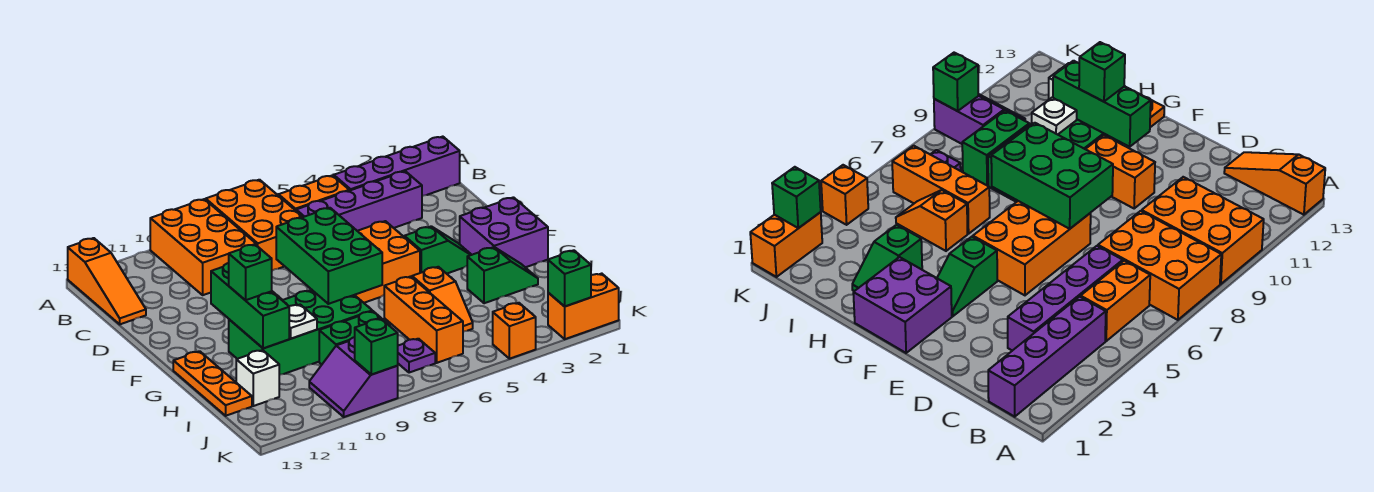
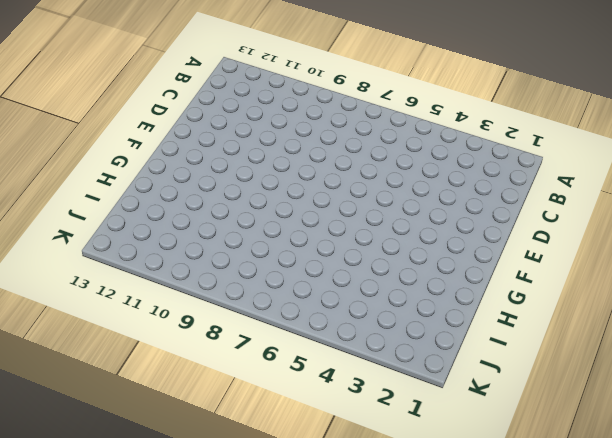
none -> orange 2x3 brick [206,180,302,271]
none -> orange 2x3 brick [150,199,256,295]
none -> orange 1x3 slope [68,238,146,324]

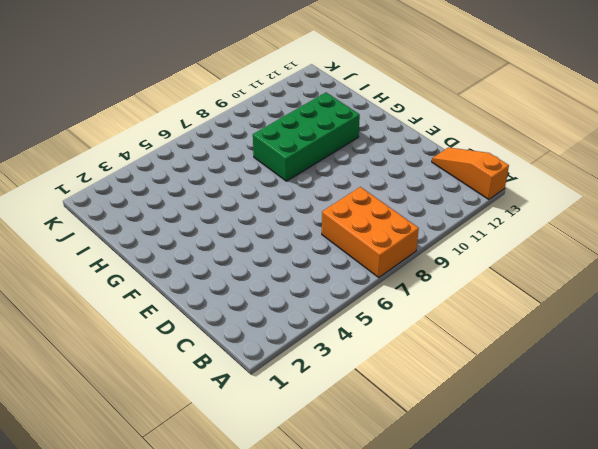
none -> orange 2x3 brick [150,199,256,295]
none -> purple 1x4 brick [334,137,460,196]
none -> orange 1x2 brick [279,175,349,211]

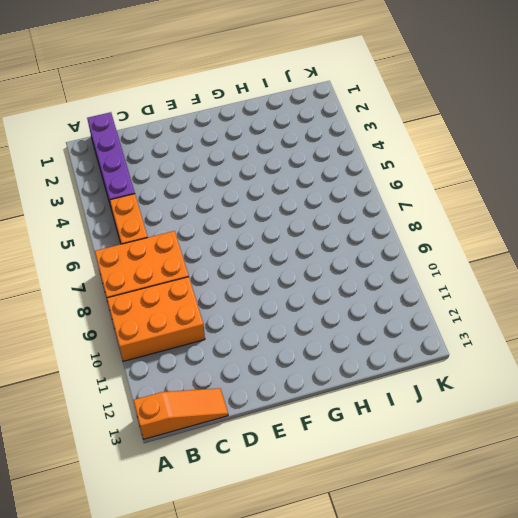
none -> purple 1x4 brick [296,171,422,231]
none -> orange 2x3 brick [355,221,420,303]
none -> orange 1x2 brick [1086,135,1155,209]

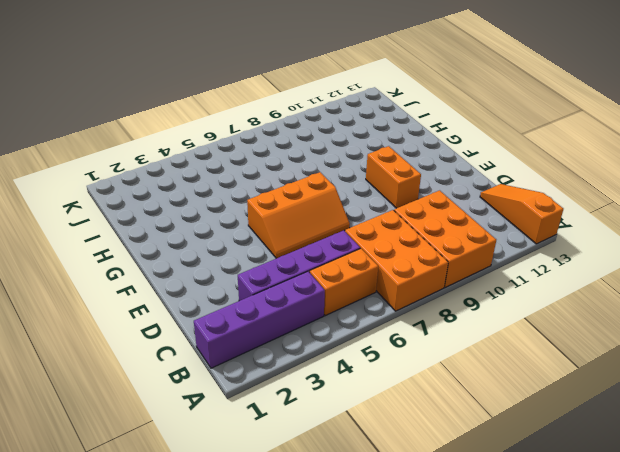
orange 2x3 slope [247,172,350,258] -> orange 2x3 brick [355,221,420,303]
none -> purple 2x2 brick [460,197,548,267]
none -> green 1x2 slope [404,226,471,274]
none -> green 2x4 brick [229,290,372,375]

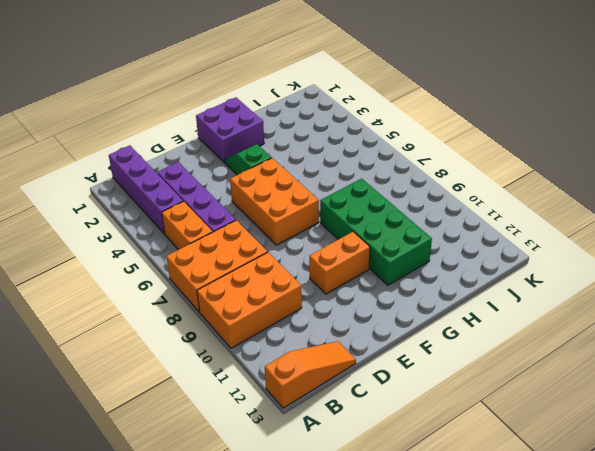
none -> orange 1x3 plate [173,351,252,416]
none -> green 1x2 slope [467,247,538,303]
none -> orange 1x2 slope [412,267,473,332]

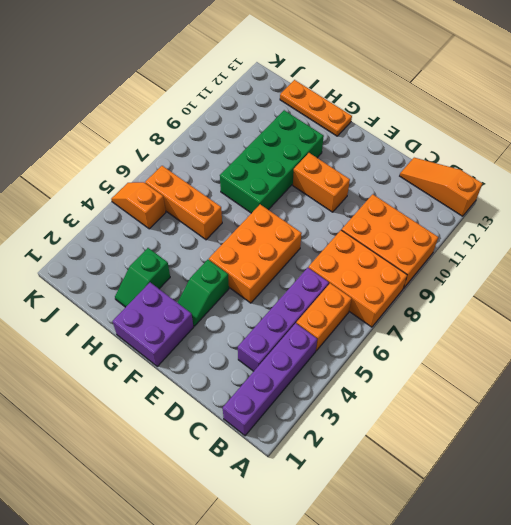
orange 1x2 slope [111,182,166,229] -> orange 1x2 slope moved to [412,267,473,332]
none -> green 1x2 brick [319,311,390,364]
none -> white 1x1 brick [236,350,279,406]
none -> purple 1x1 plate [398,339,435,373]

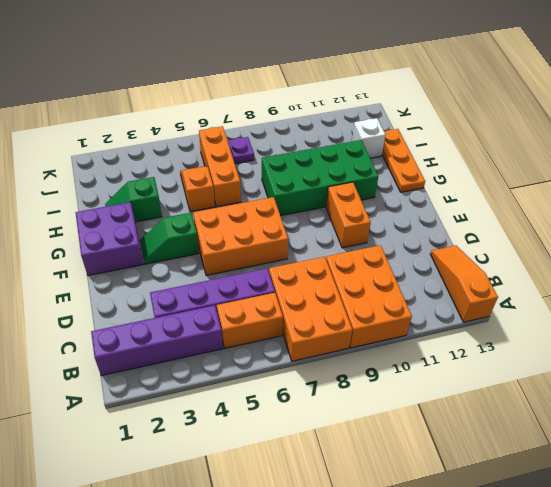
none -> green 1x2 brick [319,311,390,364]
none -> purple 2x2 slope [309,337,398,417]
none -> orange 1x2 brick [548,274,619,339]

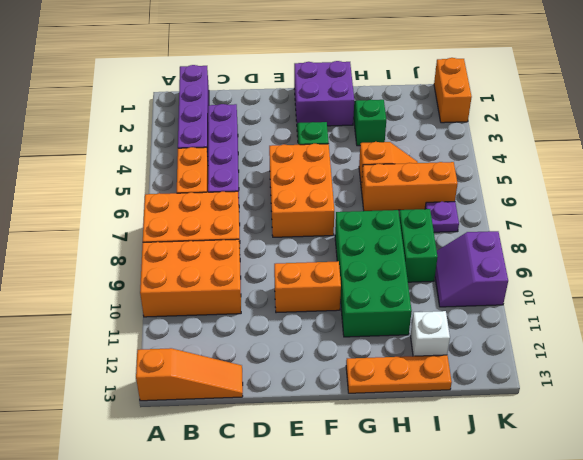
purple 2x2 slope [435,231,508,307] -> purple 2x2 slope turned to [309,337,398,417]
none -> orange 1x1 brick [493,303,536,359]
none -> green 2x3 brick [276,208,382,304]
none -> green 1x3 brick [211,263,289,348]

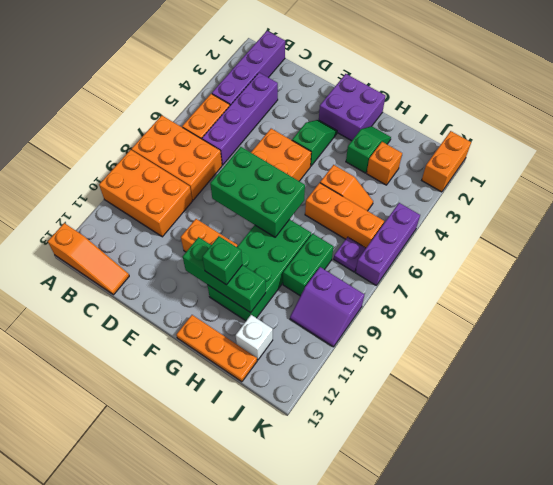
orange 1x1 brick [367,142,402,185] -> orange 1x1 brick moved to [493,303,536,359]
purple 1x3 brick [355,203,420,286] -> none
none -> white 1x1 plate [289,305,317,339]
none -> green 1x1 brick [548,251,591,306]
none -> green 1x1 brick [355,319,398,375]

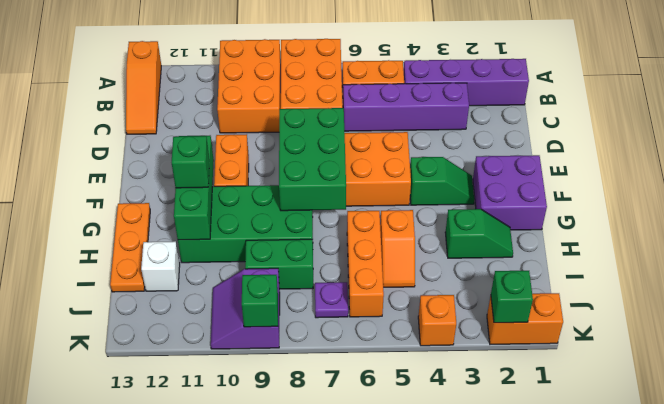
none -> white 1x1 plate [289,305,317,339]

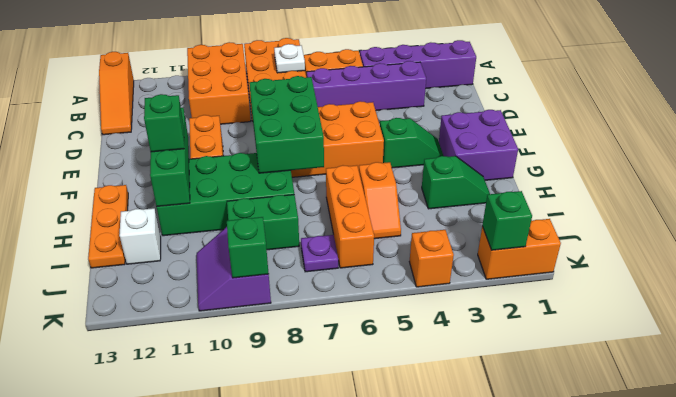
white 1x1 plate [274,44,305,73] -> white 1x1 plate moved to [289,305,317,339]

